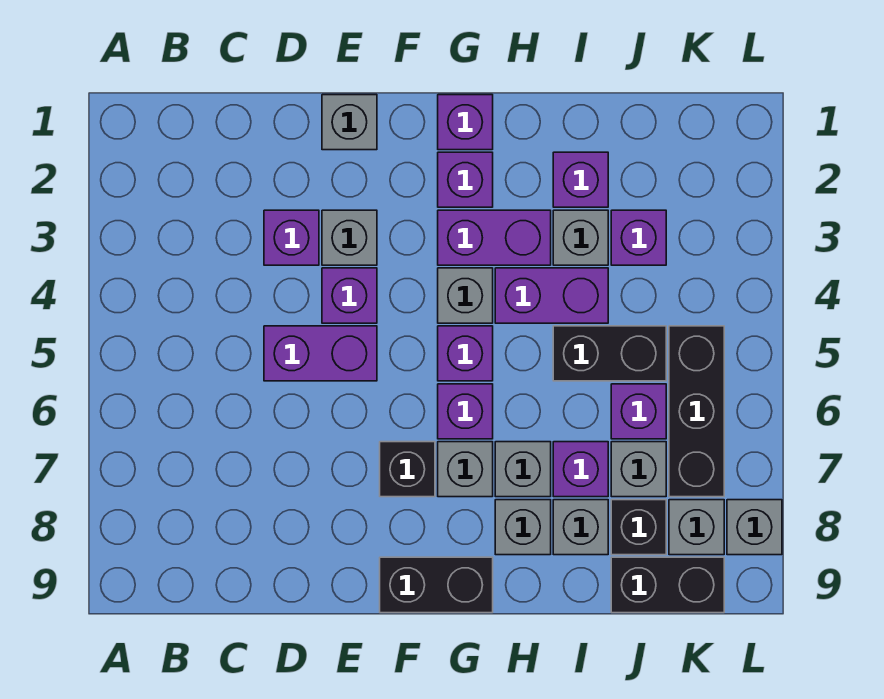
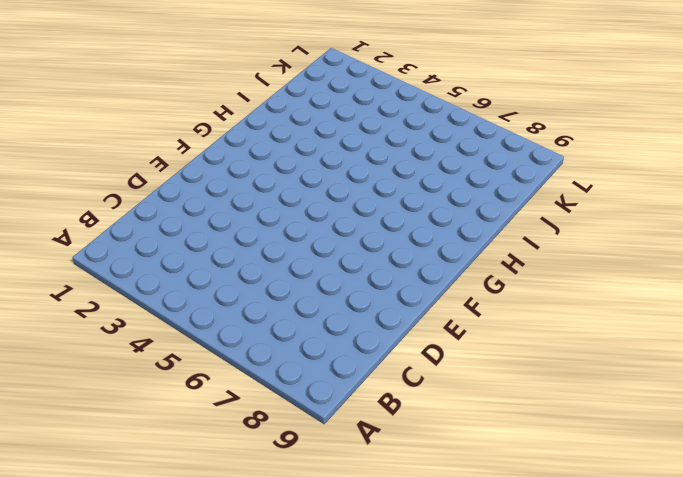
none -> purple 1x1 brick [264,210,319,265]
none -> purple 1x2 brick [264,326,377,381]
none -> grey 1x1 brick [322,95,377,150]
none -> grey 1x1 brick [322,210,377,265]

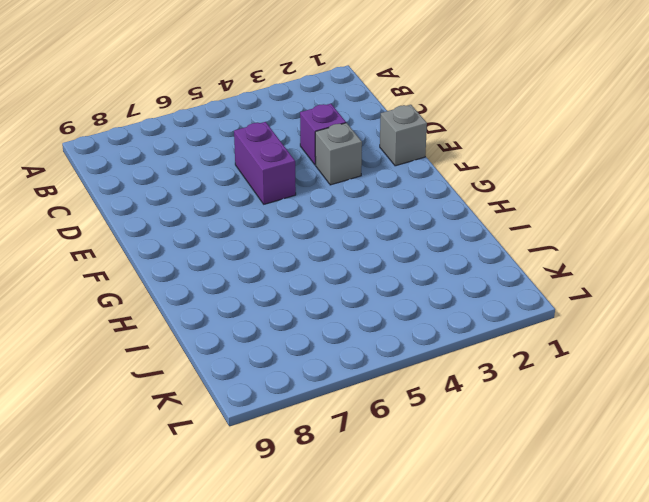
none -> purple 1x1 brick [322,268,377,323]
none -> black 1x1 brick [380,442,435,497]
none -> black 1x2 brick [380,557,493,613]
none -> purple 1x1 brick [438,95,493,150]

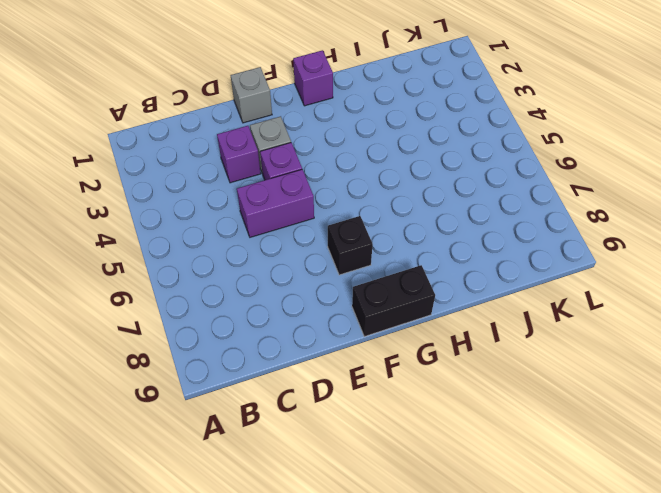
none -> purple 1x1 brick [438,152,493,207]
none -> purple 1x2 brick [438,210,551,265]
none -> grey 1x1 brick [438,268,493,323]
none -> purple 1x1 brick [438,326,493,381]

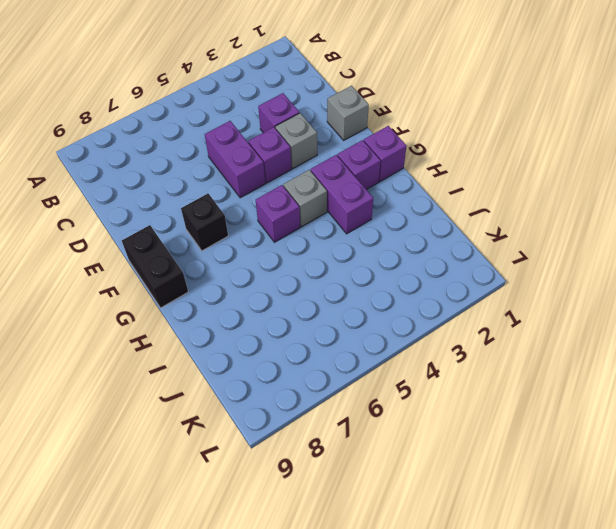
none -> purple 1x1 brick [438,384,493,439]
none -> grey 1x1 brick [438,442,493,497]
none -> purple 1x2 brick [495,268,608,323]
none -> grey 1x1 brick [495,442,551,497]

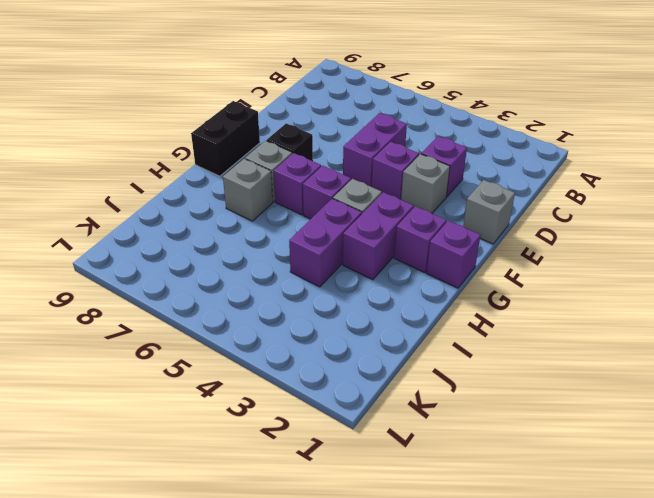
none -> grey 1x1 brick [495,500,551,555]
none -> purple 1x1 brick [553,152,608,207]
none -> grey 1x1 brick [553,210,608,265]
none -> black 1x2 brick [553,326,666,381]

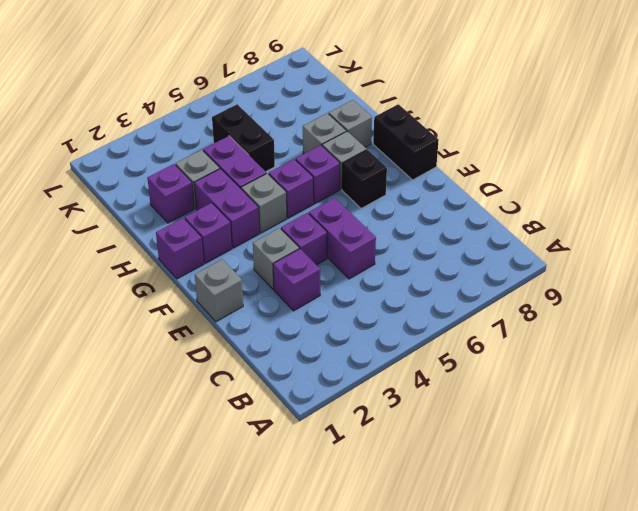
none -> purple 1x1 brick [553,442,608,497]
none -> grey 1x1 brick [553,500,608,555]
none -> purple 1x1 brick [611,210,666,265]
none -> purple 1x1 brick [611,384,666,439]

